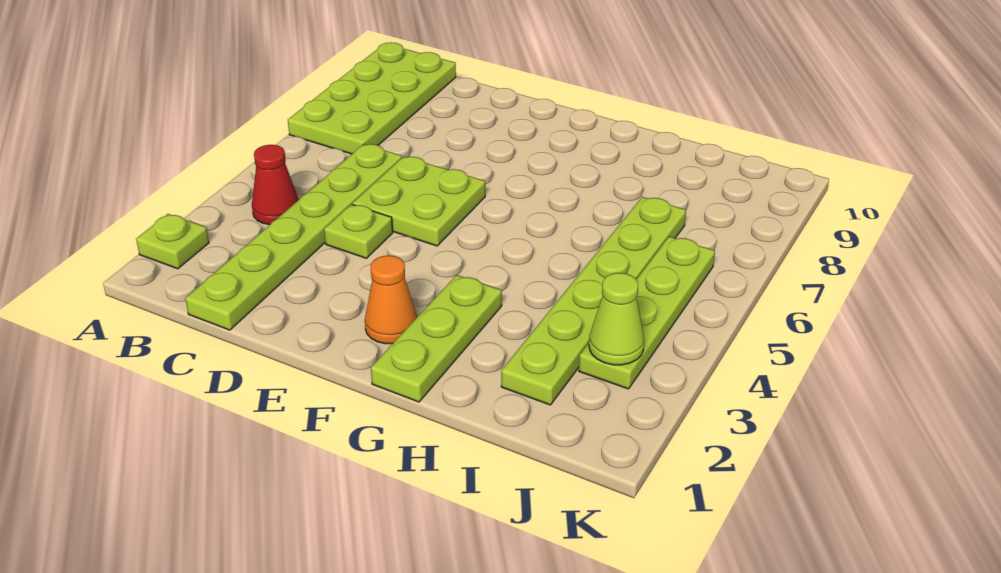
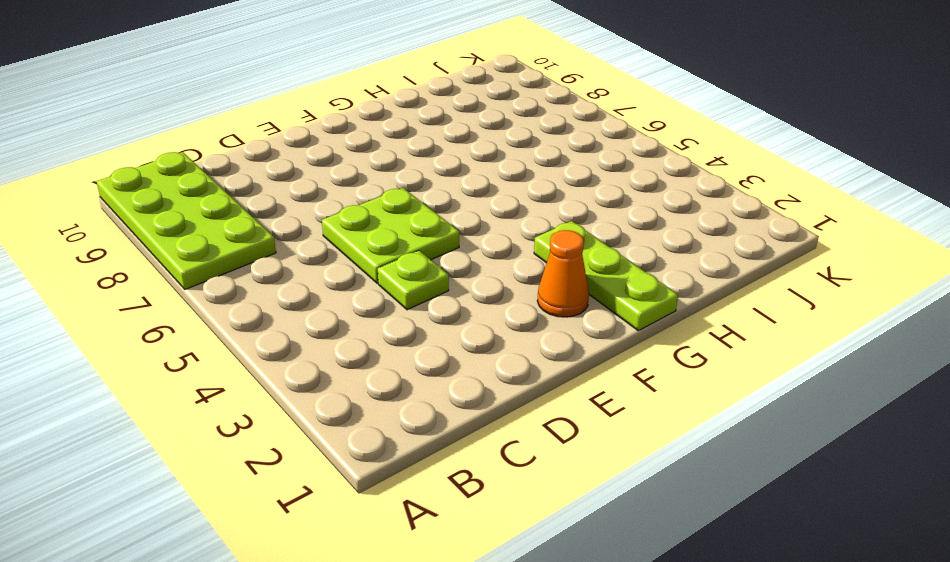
none -> lime 1x1 plate [136,214,209,269]
none -> red 1x1 cone [252,145,299,225]

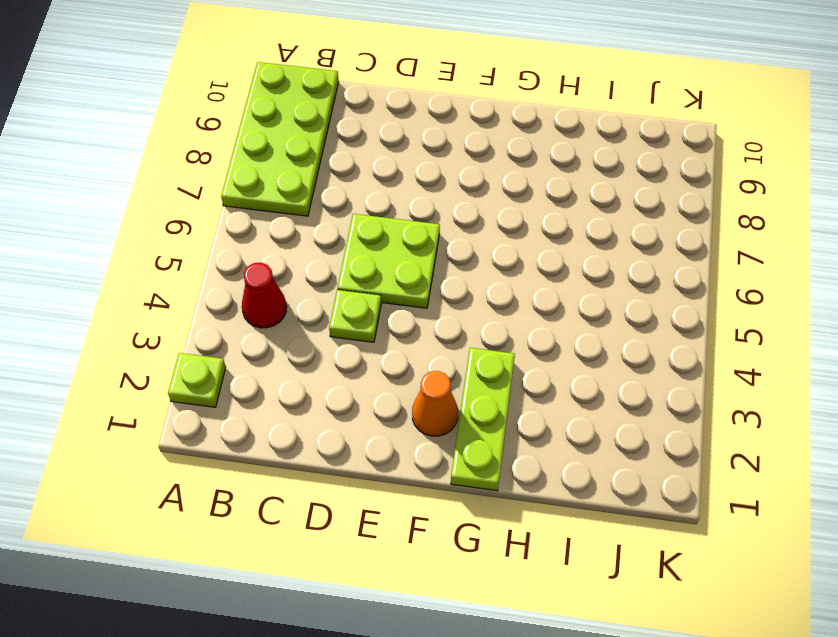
none -> lime 1x6 plate [185,144,402,330]
none -> lime 1x6 plate [501,197,686,405]

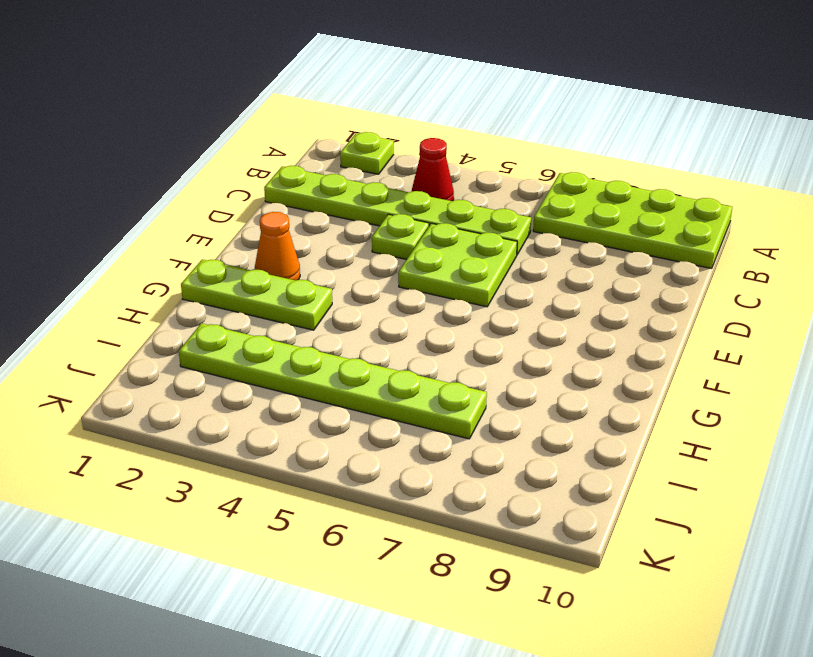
none -> lime 1x4 plate [579,237,715,389]
none -> lime 1x1 cone [589,273,644,365]

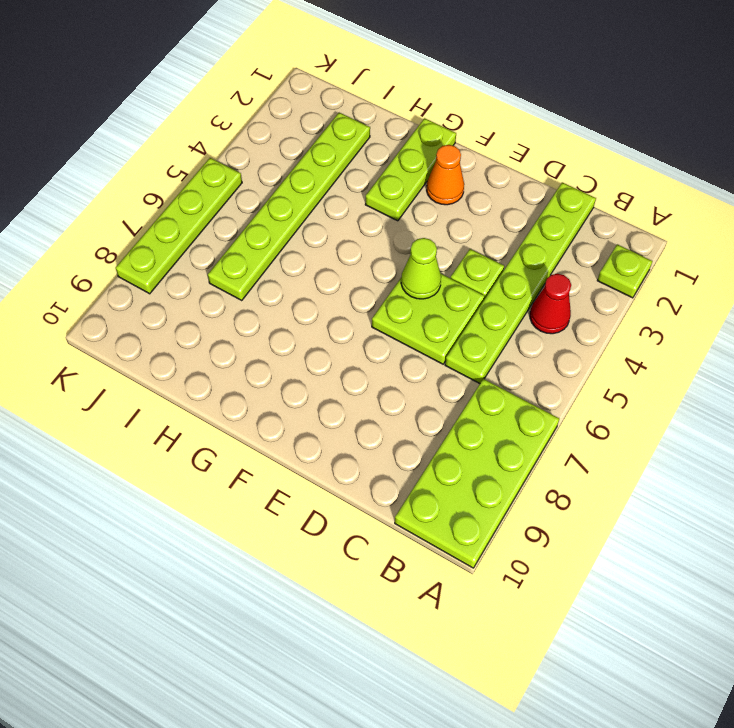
lime 1x1 cone [401,238,441,299] -> lime 1x1 cone moved to [589,273,644,365]
lime 1x4 plate [116,158,242,294] -> lime 1x4 plate moved to [579,237,715,389]

